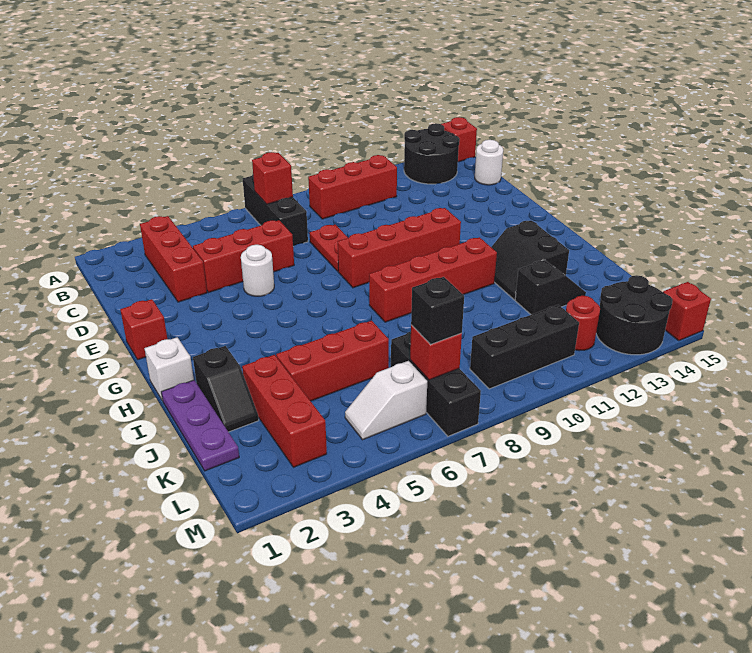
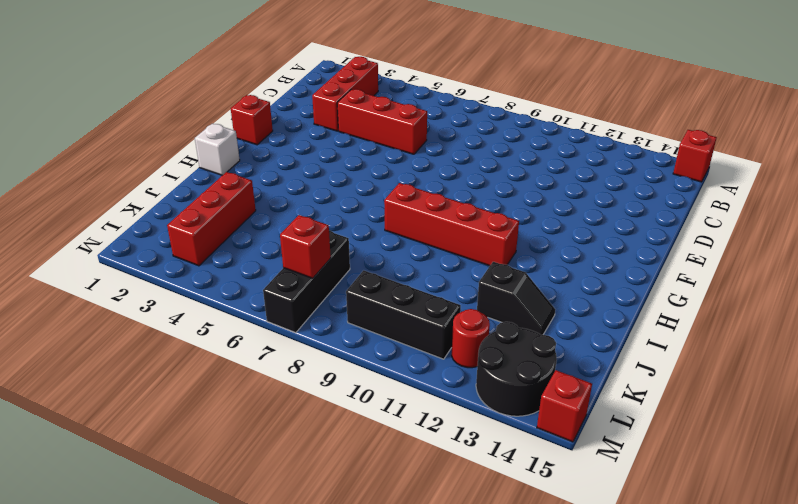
none -> black 1x3 brick [243,175,308,246]
none -> black 2x2 round brick [404,123,460,184]
none -> red 1x3 brick [308,155,397,219]

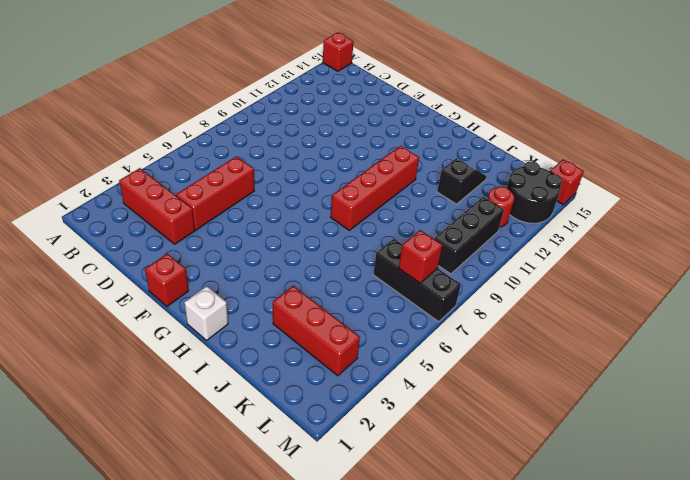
none -> black 1x3 brick [243,175,308,246]
none -> black 2x2 round brick [404,123,460,184]
none -> red 1x3 brick [308,155,397,219]

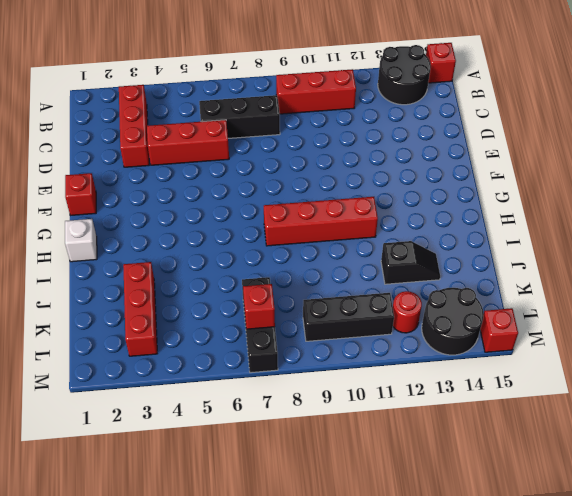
black 1x3 brick [199,95,280,138] -> black 1x3 brick turned to [243,175,308,246]
none -> white 1x1 round brick [475,140,503,185]
none -> red 1x2 plate [310,225,348,271]
none -> white 1x1 round brick [241,245,274,296]

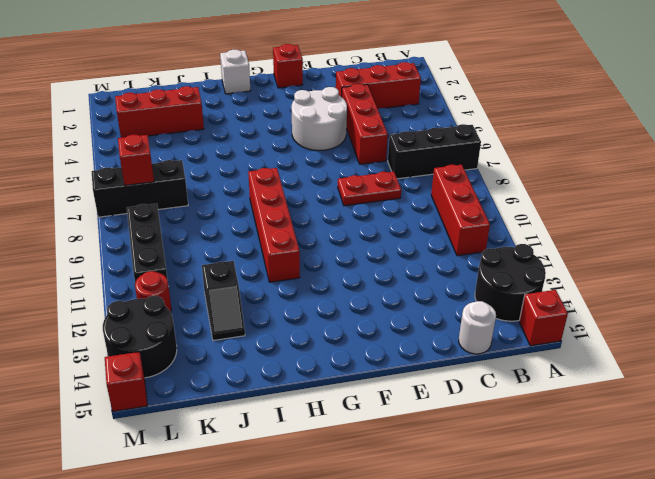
white 2x2 round brick [292,87,347,150] -> white 1x1 round brick [241,245,274,296]
none -> red 1x4 brick [338,208,461,288]
none -> black 2x2 slope [491,220,569,300]
none -> purple 1x3 plate [161,380,239,471]

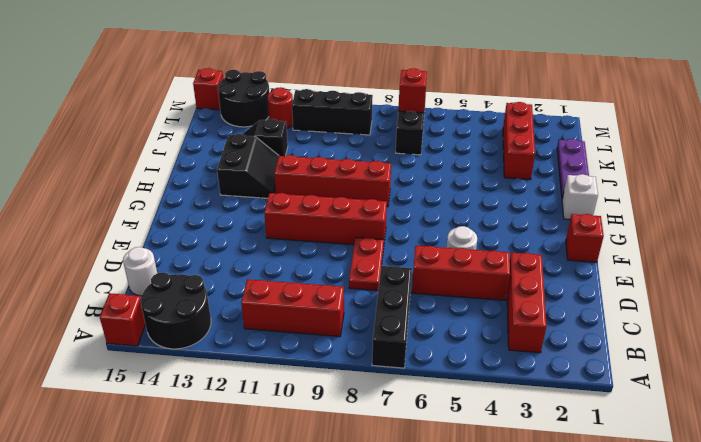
none -> black 1x2 slope [193,346,259,432]
none -> red 1x3 brick [276,321,389,401]
none -> white 1x2 slope [345,361,427,440]

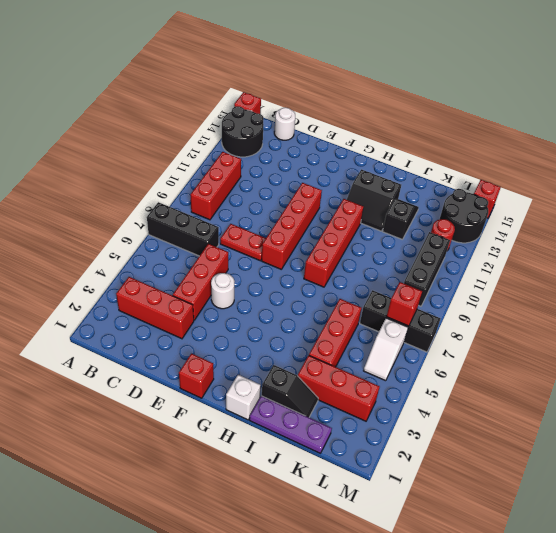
none -> red 1x1 brick [252,152,293,204]
none -> black 1x1 brick [411,277,464,344]

